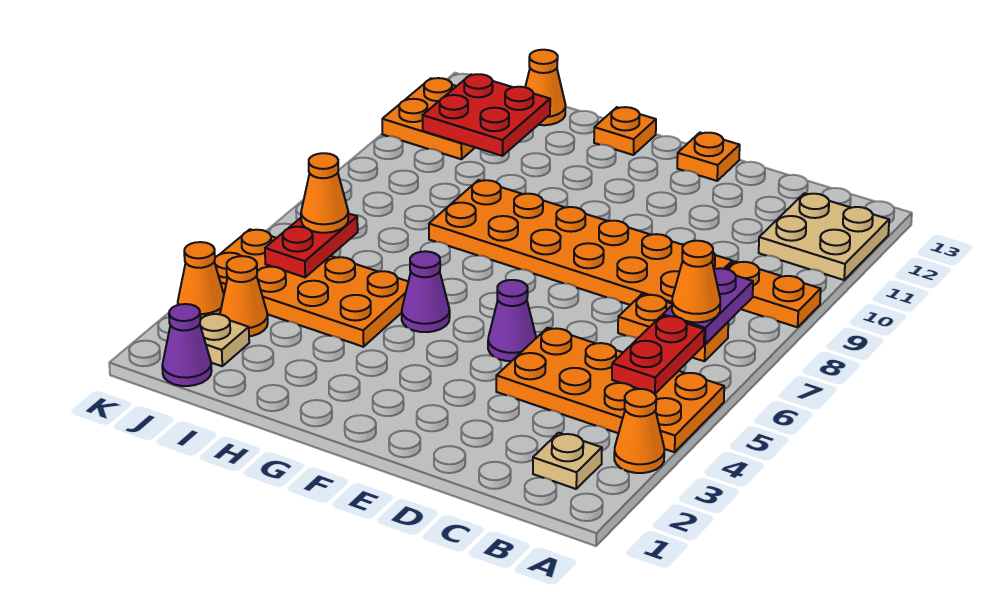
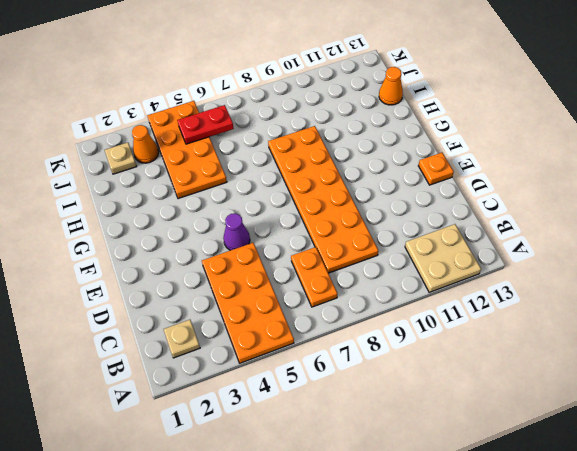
none -> orange 1x1 cone [614,389,664,473]
none -> orange 1x2 plate [727,261,821,327]
none -> purple 1x1 cone [402,251,450,332]

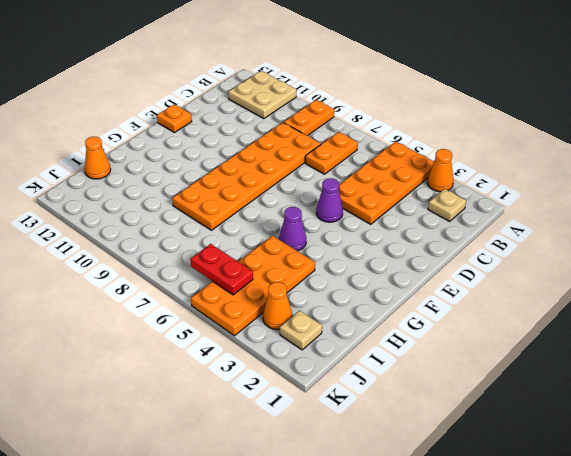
none -> orange 1x1 plate [594,107,656,155]
none -> purple 1x1 cone [162,304,212,386]
none -> orange 2x2 plate [382,78,475,159]

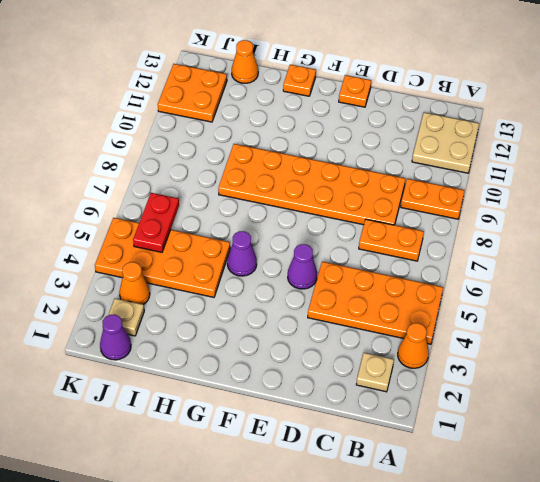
none -> orange 1x1 cone [178,242,224,320]
none -> red 1x2 plate [612,316,704,394]
none -> purple 1x2 plate [663,268,753,344]

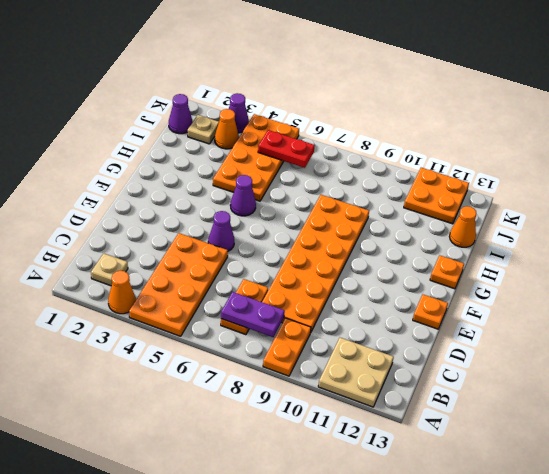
purple 1x1 cone [229,93,249,133] -> orange 1x1 cone [178,242,224,320]
none -> red 1x2 plate [612,316,704,394]
none -> red 2x2 plate [423,74,550,156]
none -> orange 1x1 cone [672,241,720,322]

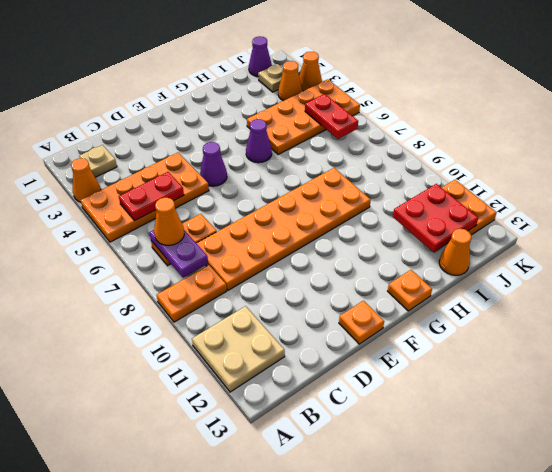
red 1x2 plate [119,172,184,221] -> red 1x2 plate turned to [612,316,704,394]
none -> orange 1x1 cone [301,153,348,233]

